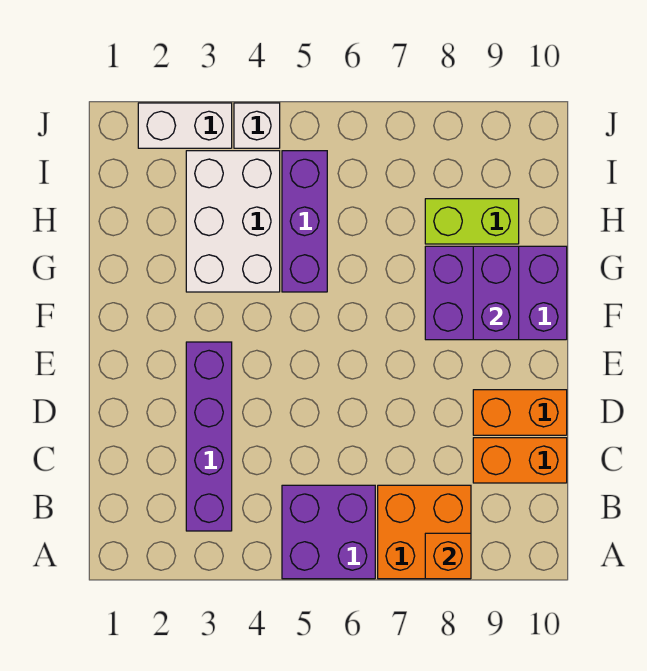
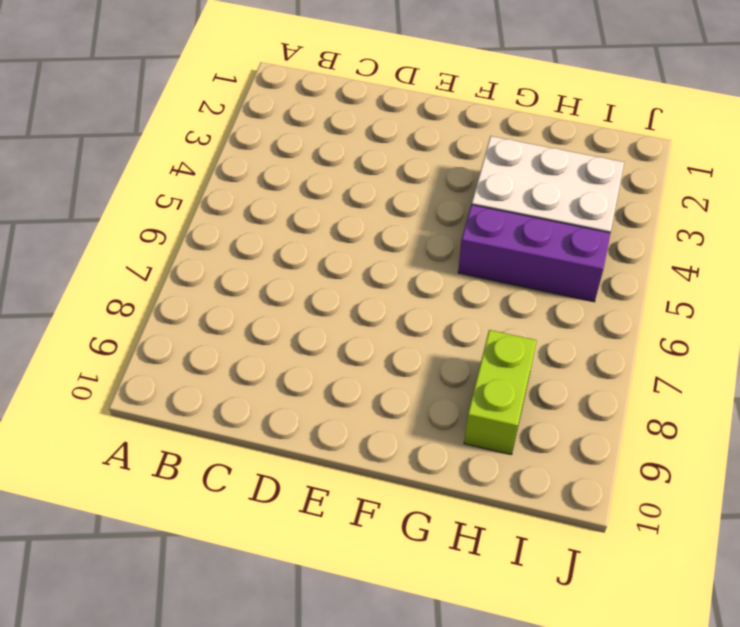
none -> purple 2x2 brick [282,485,375,579]
none -> orange 2x2 brick [378,485,471,579]
none -> purple 1x4 brick [186,342,232,531]

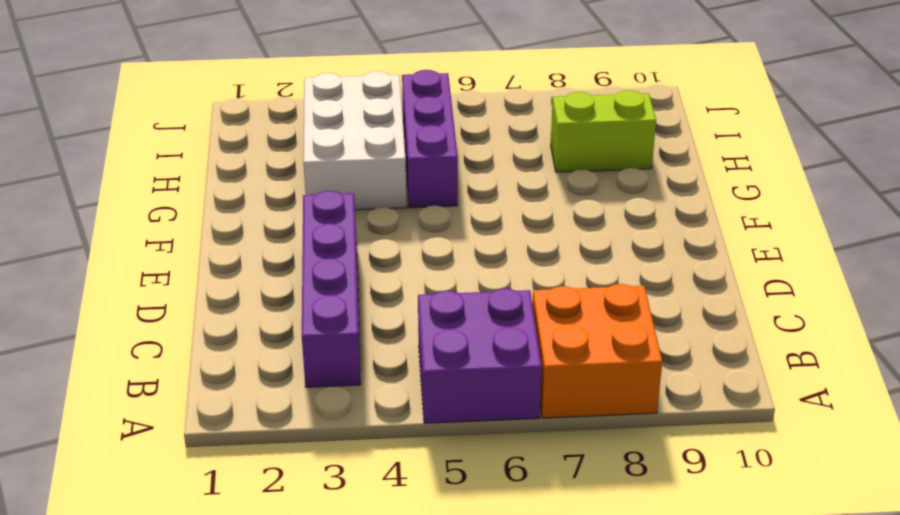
none -> orange 1x2 brick [473,438,567,483]
none -> orange 1x2 brick [473,390,567,435]
none -> purple 2x3 brick [425,246,567,340]

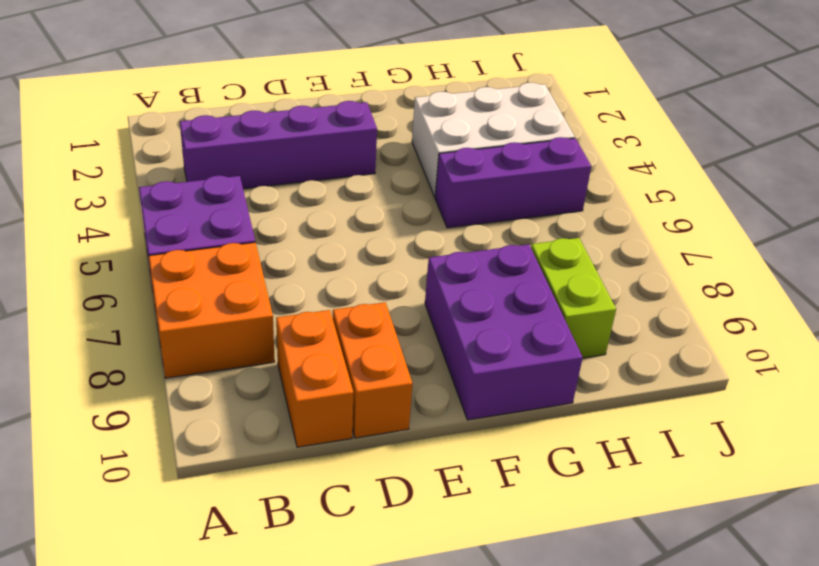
none -> white 1x2 brick [138,103,232,148]
none -> white 1x1 brick [234,103,280,148]
none -> orange 1x1 brick [425,533,471,579]

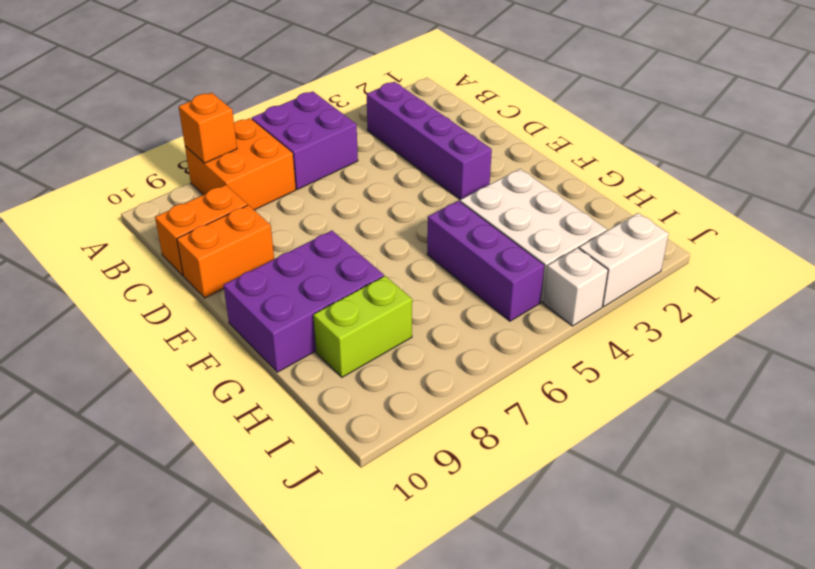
none -> purple 1x2 brick [473,246,519,340]

